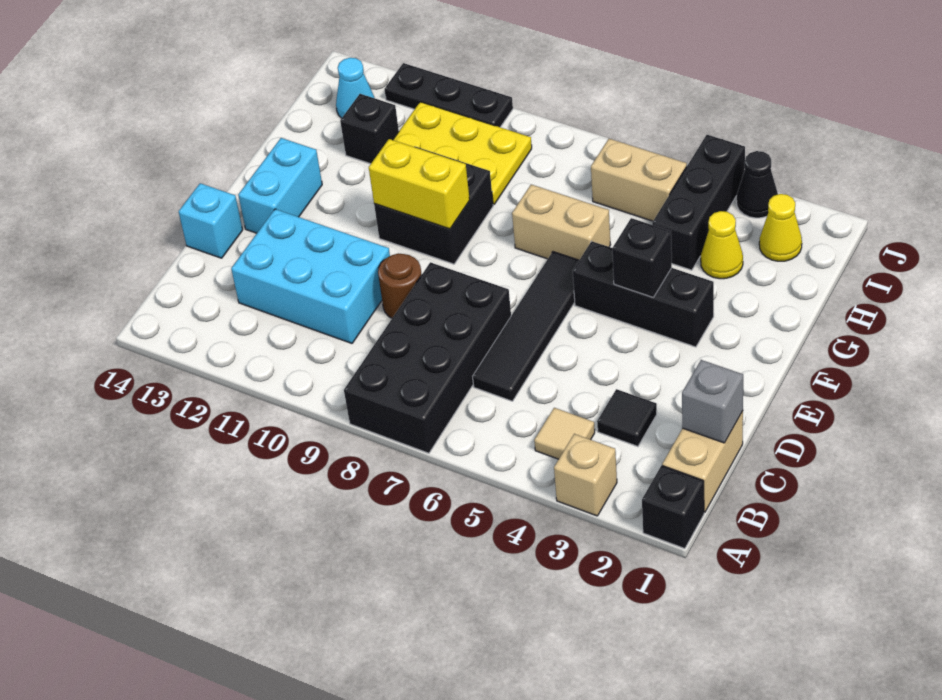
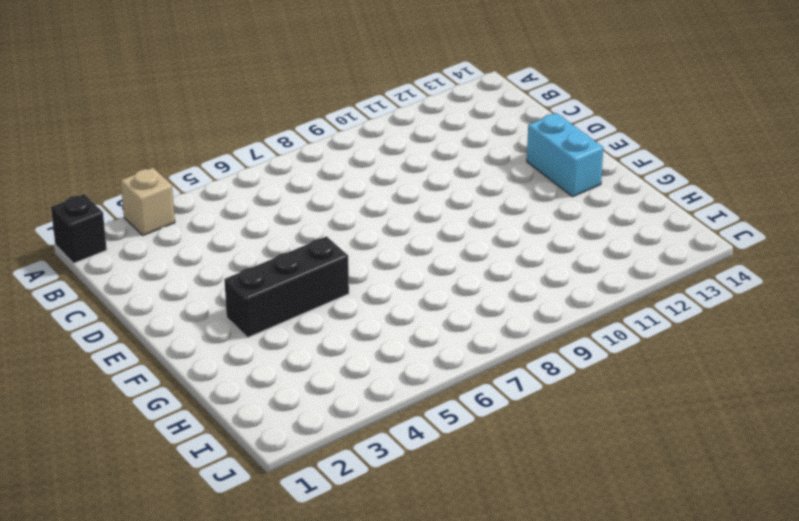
none -> black 2x4 brick [344,262,511,453]
none -> tan 1x2 brick [662,411,743,513]
none -> tan 1x1 tile [534,408,595,459]

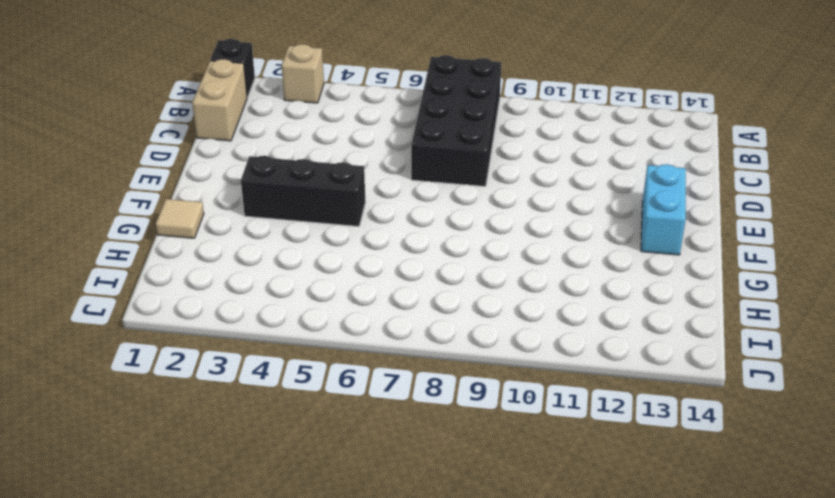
tan 1x1 tile [156,199,204,238] -> tan 1x1 tile moved to [534,408,595,459]
none -> black 1x1 tile [597,389,657,446]
none -> black 1x4 tile [473,252,579,401]
none -> cyan 2x3 brick [231,209,390,343]

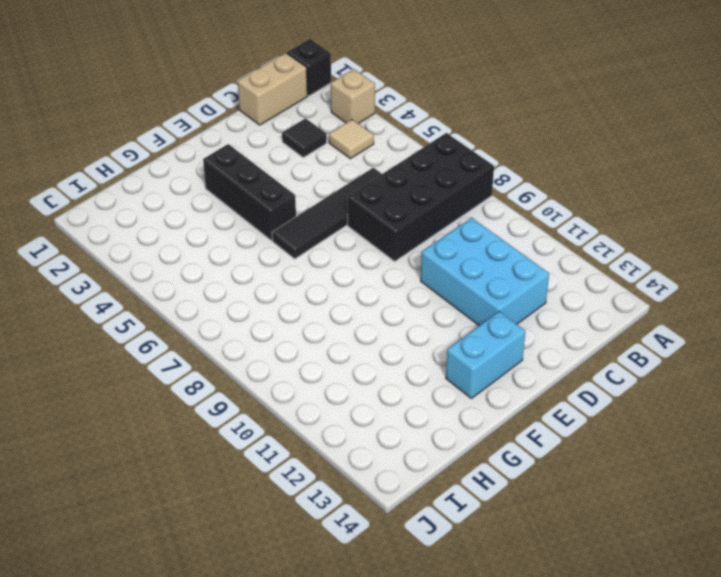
none -> brown 1x1 round brick [378,253,422,318]
none -> cyan 1x1 brick [179,183,243,258]
none -> black 2x2 brick [374,147,493,264]

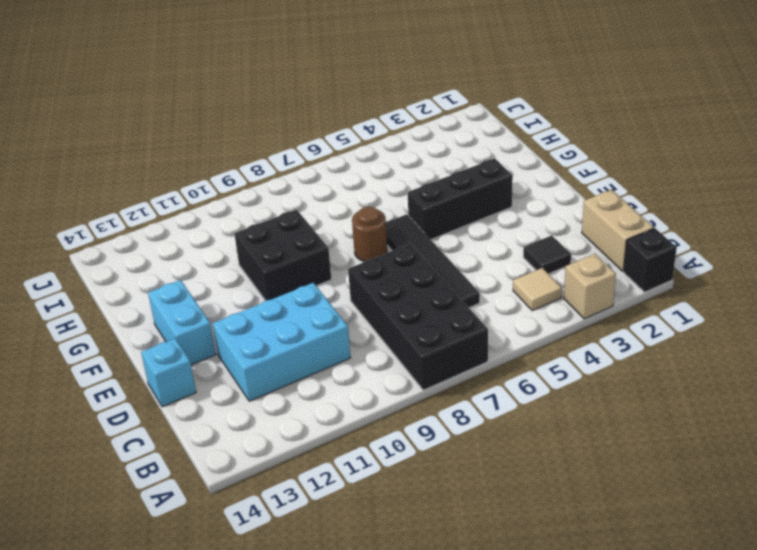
brown 1x1 round brick [352,207,387,261] -> brown 1x1 round brick moved to [378,253,422,318]
none -> tan 1x2 brick [512,185,611,260]
none -> yellow 1x1 cone [701,211,743,279]
none -> black 1x3 brick [652,135,745,270]

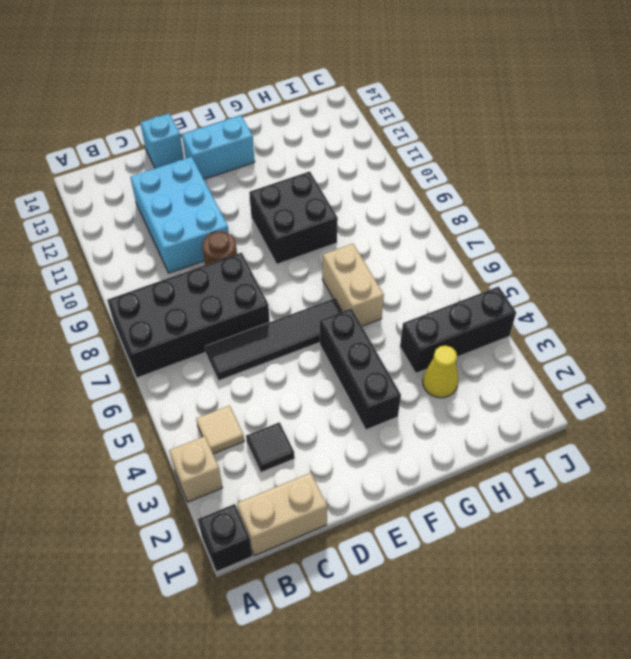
none -> yellow 2x3 plate [393,102,532,205]
none -> black 1x1 brick [340,94,399,164]
none -> yellow 1x1 cone [759,194,802,261]

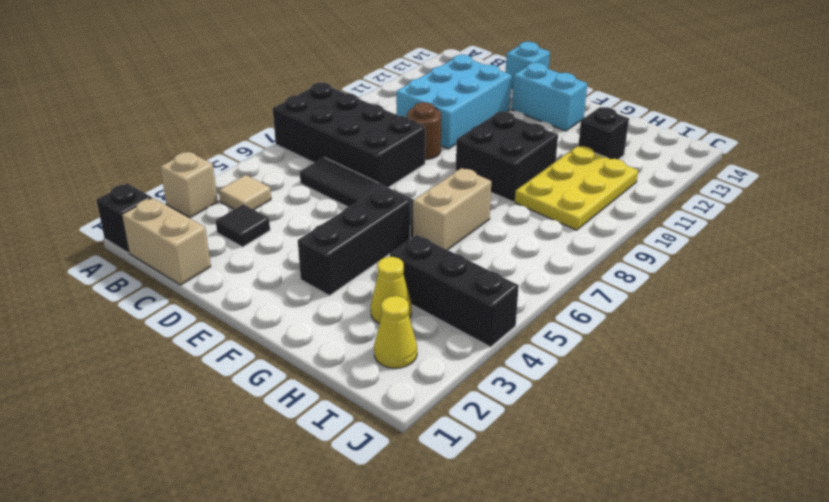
none -> tan 1x2 brick [591,139,687,221]
none -> cyan 1x1 cone [336,58,374,118]
none -> black 1x1 cone [737,151,778,218]

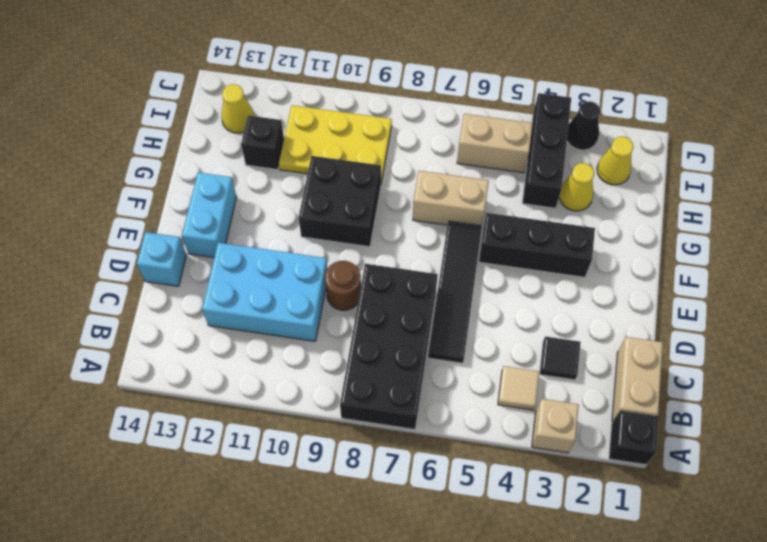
yellow 1x1 cone [221,84,254,133] -> cyan 1x1 cone [336,58,374,118]
none -> black 1x3 plate [385,63,513,127]
none -> grey 1x1 brick [682,360,743,443]
none -> black 1x1 brick [612,218,672,297]

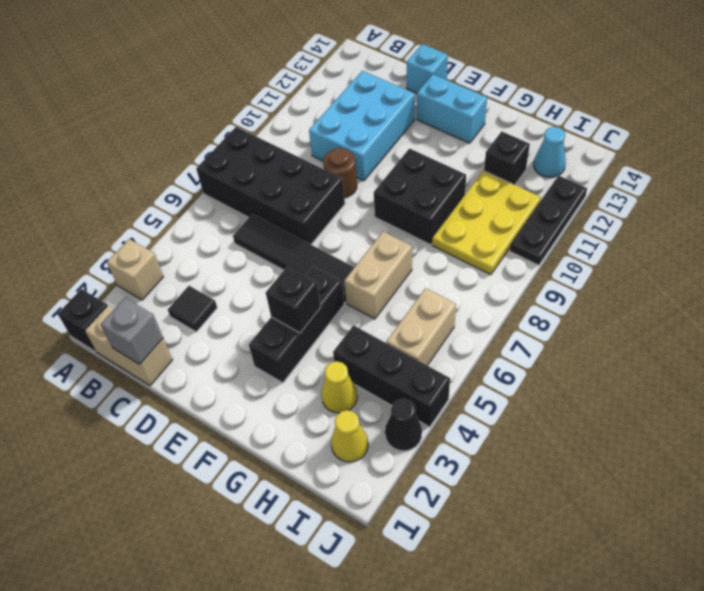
none -> tan 1x1 tile [534,408,595,459]
none -> yellow 1x2 brick [369,139,470,229]

